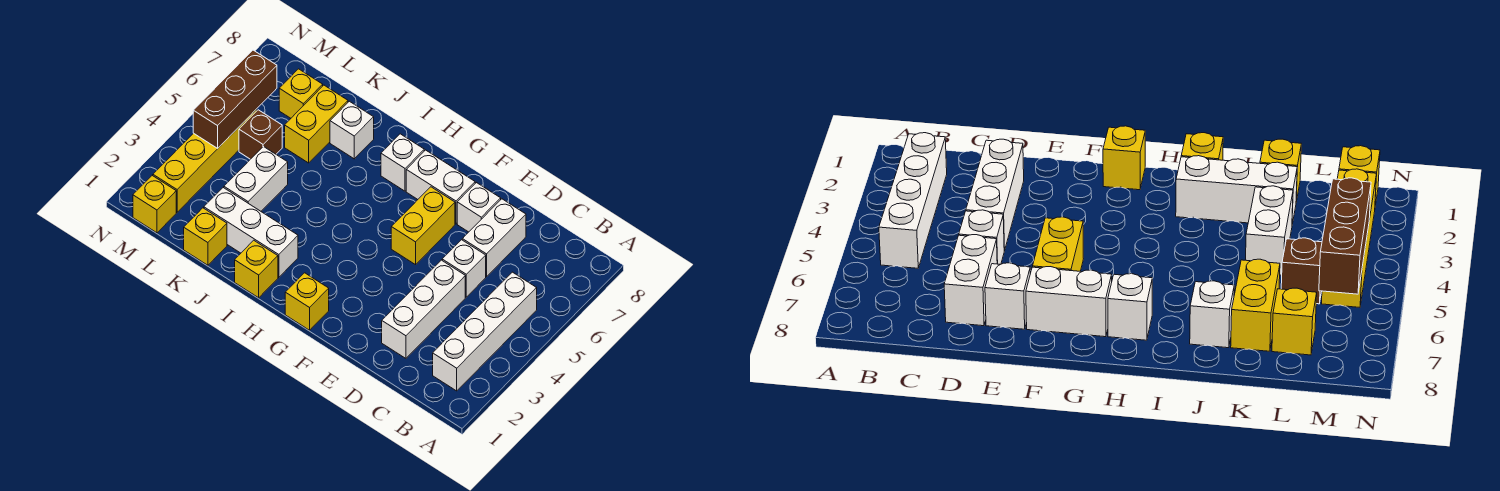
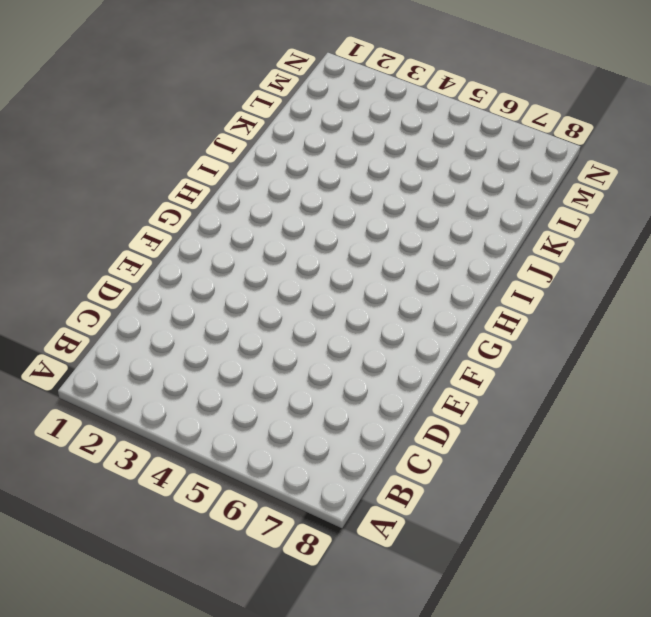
none -> white 1x4 brick [433,272,537,391]
none -> white 1x3 brick [382,260,465,358]
none -> white 1x1 brick [442,240,486,297]

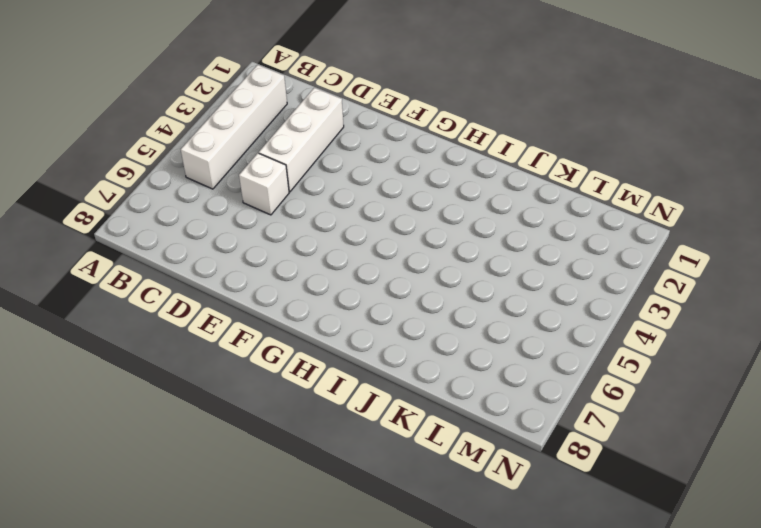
none -> white 1x2 brick [462,199,526,277]
none -> white 1x1 brick [457,183,501,232]
none -> yellow 1x2 brick [391,187,455,265]

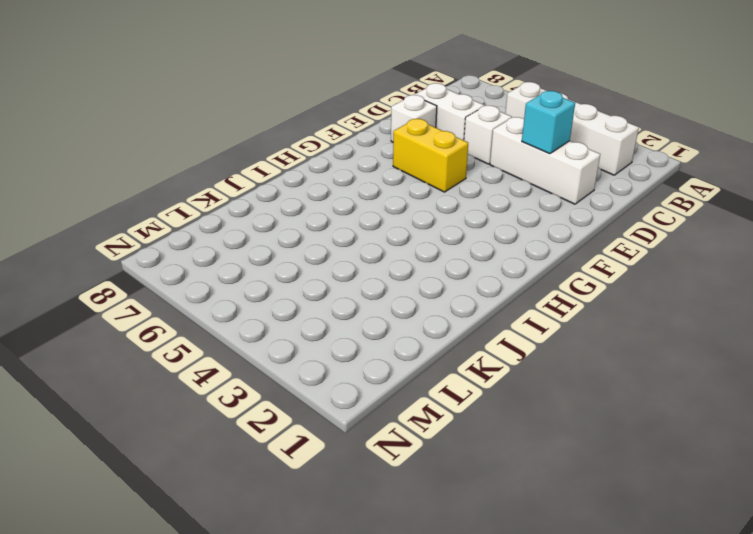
cyan 1x1 brick [522,91,575,154] -> none
none -> white 1x2 brick [406,150,475,224]
none -> yellow 1x1 brick [285,273,329,330]
none -> white 1x1 brick [381,134,424,191]

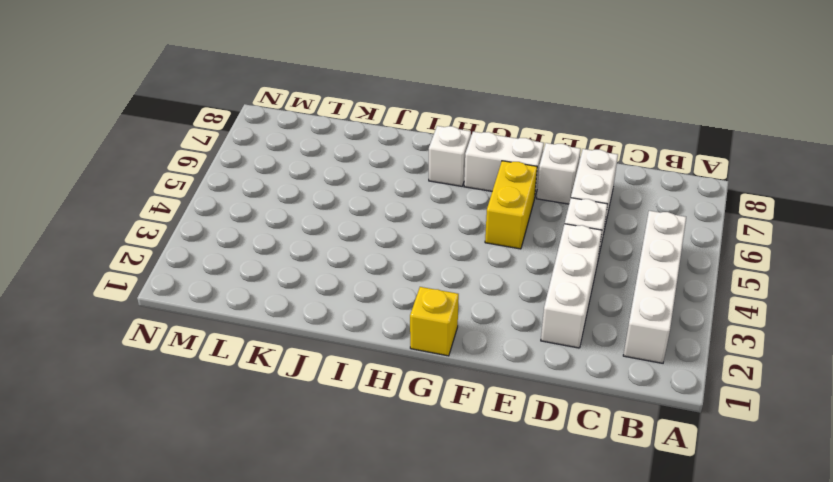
none -> yellow 1x1 brick [235,240,278,298]
none -> white 1x3 brick [204,188,298,277]
none -> white 1x1 brick [330,101,374,159]

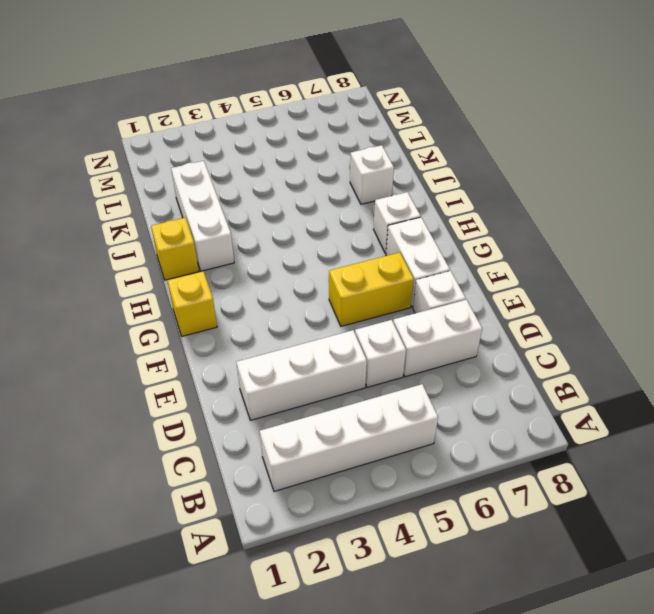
none -> yellow 1x1 brick [184,208,227,265]
none -> white 1x2 brick [224,147,288,211]
none -> yellow 1x2 brick [285,85,348,163]

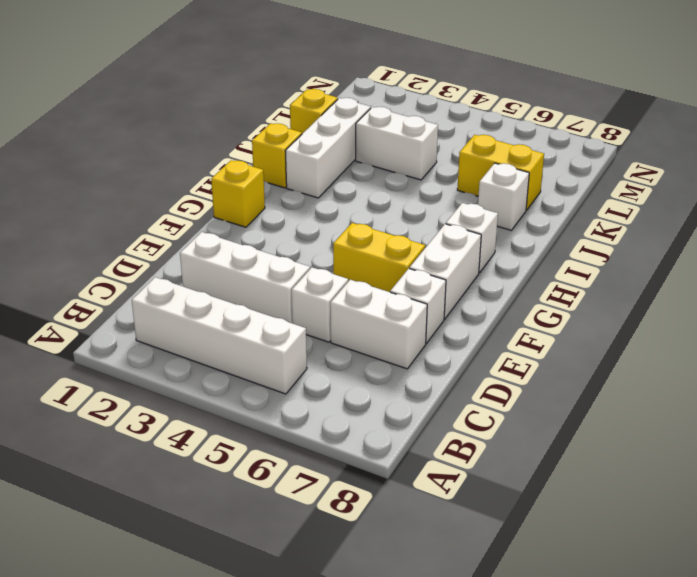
none -> brown 1x1 brick [239,110,282,159]
none -> yellow 1x1 brick [279,69,323,118]
none -> yellow 1x1 brick [133,176,176,233]

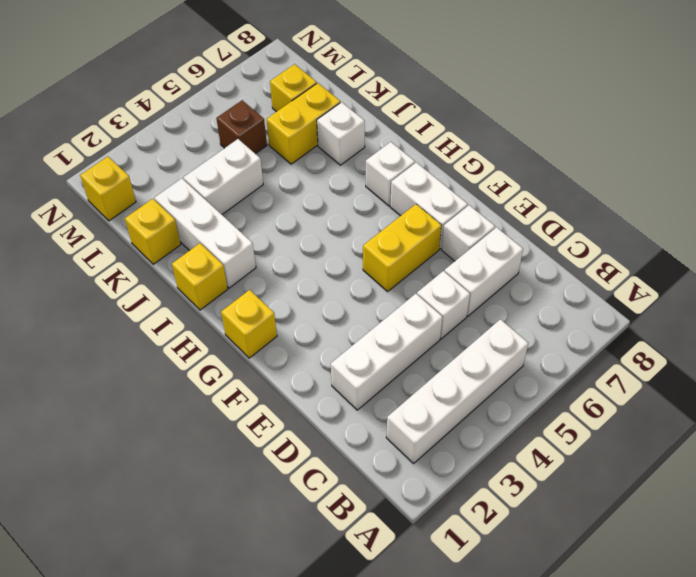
none -> yellow 1x4 brick [153,109,257,212]
none -> brown 1x3 brick [193,50,277,148]

